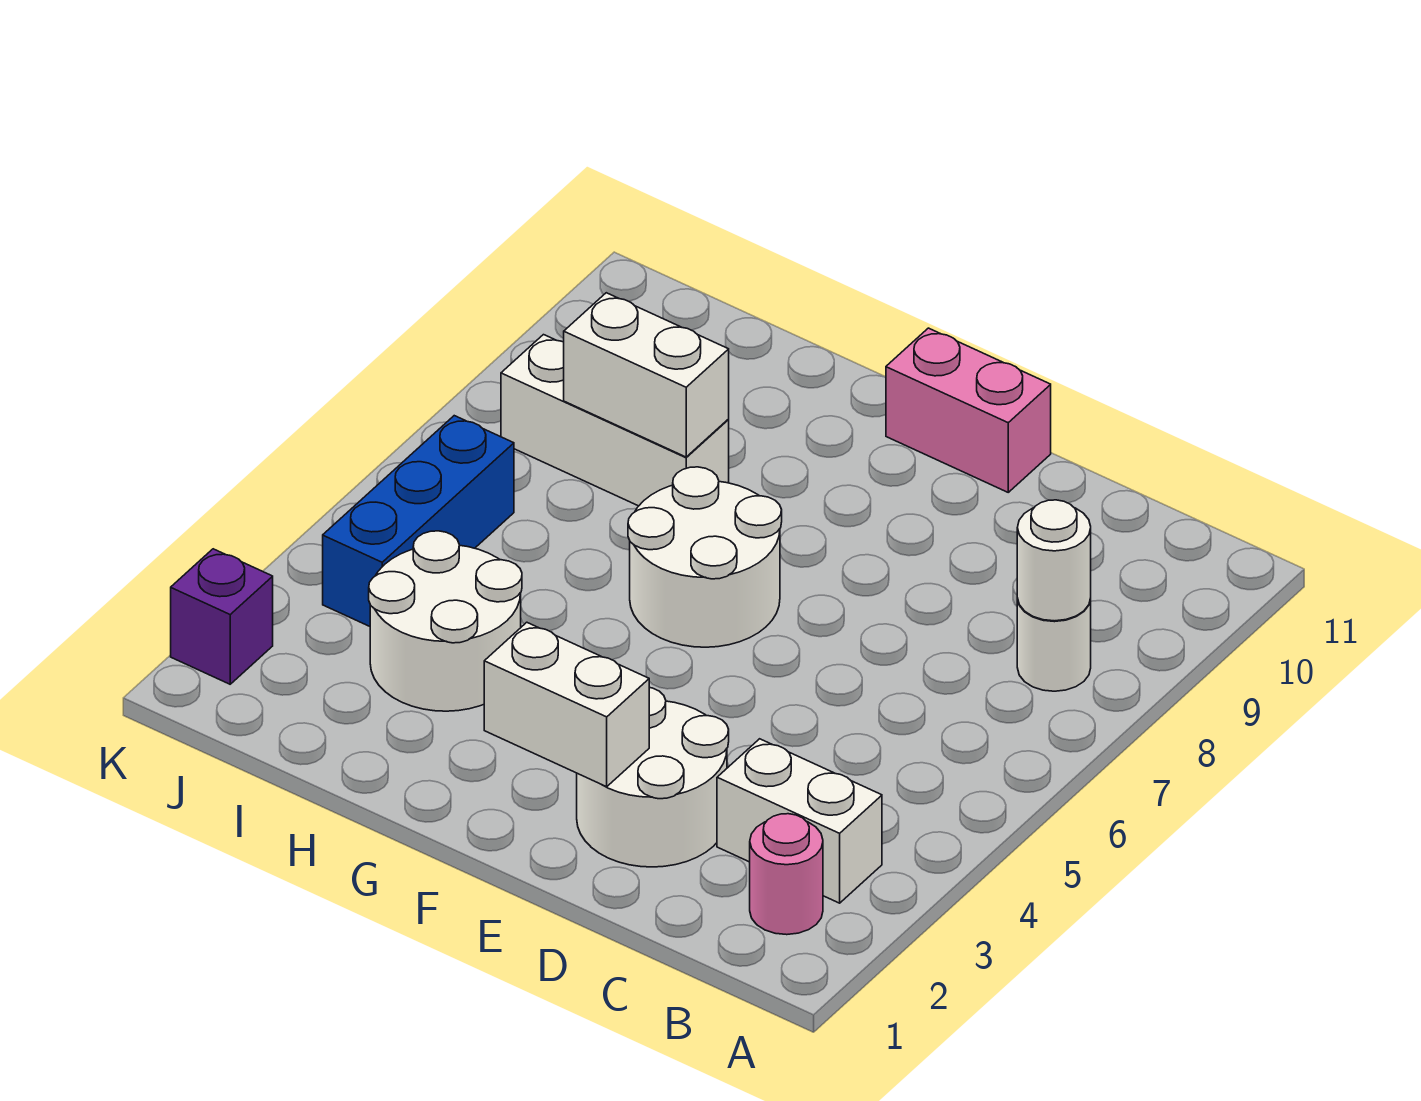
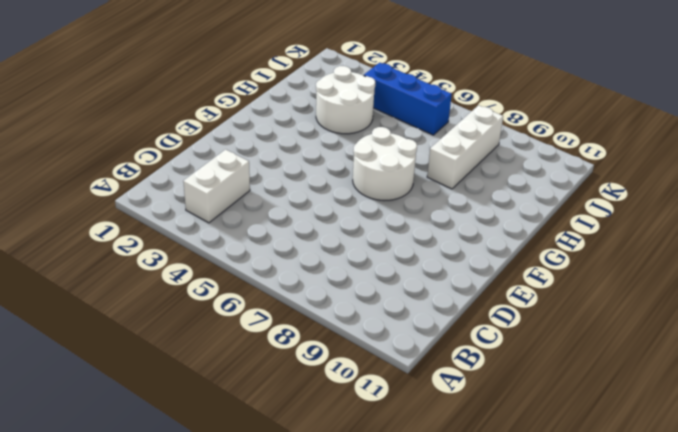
none -> pink 1x1 round brick [750,814,823,935]
none -> white 1x1 round brick [1017,599,1091,691]
none -> white 2x2 round brick [577,688,729,867]

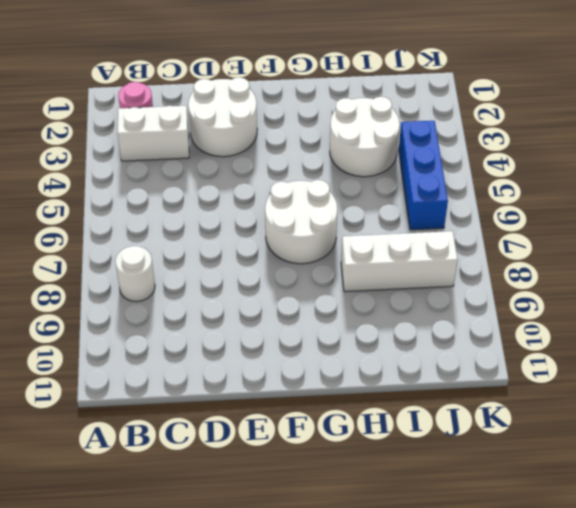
none -> pink 1x2 brick [886,328,1051,492]
none -> purple 1x1 brick [171,549,273,684]
none -> white 1x1 round brick [1017,500,1091,621]

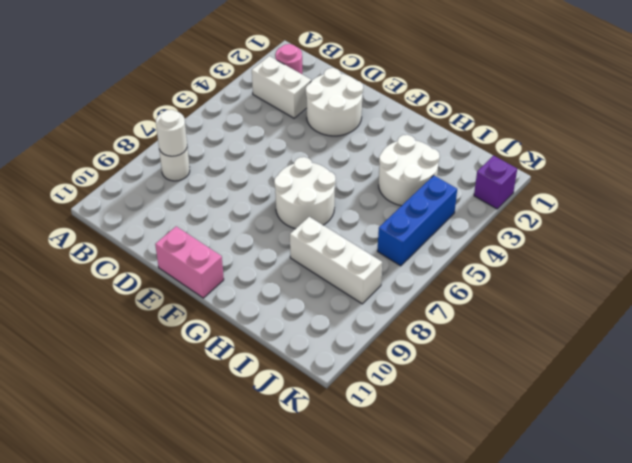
none -> white 1x2 brick [484,622,649,787]
none -> white 1x2 brick [564,293,729,457]

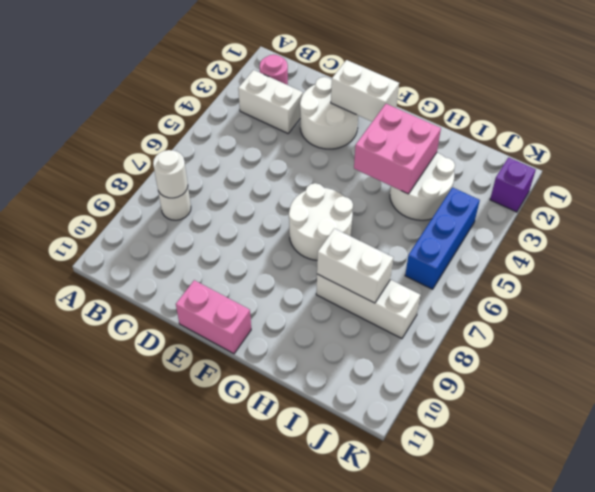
pink 2x2 brick [354,104,441,194] -> none

